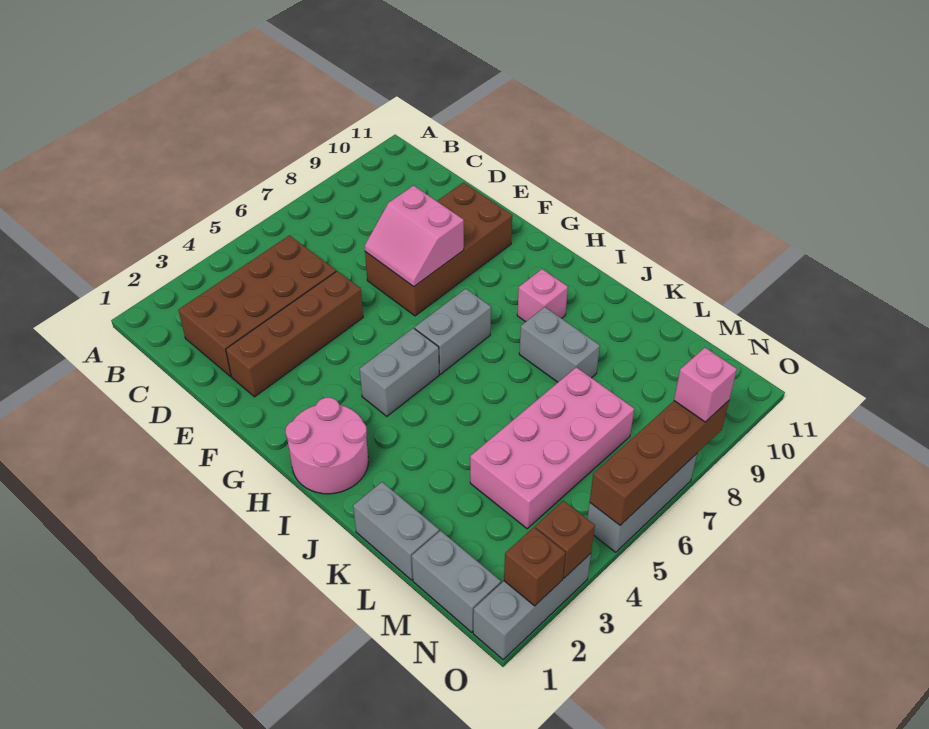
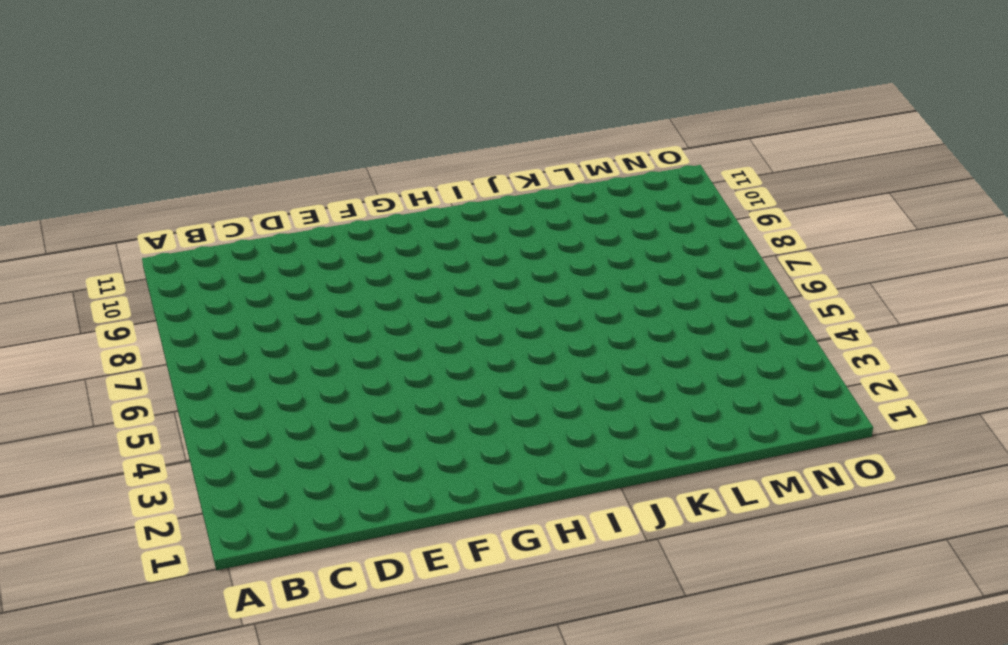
none -> brown 2x4 brick [178,235,336,376]
none -> brown 1x4 brick [226,271,363,397]
none -> brown 2x4 brick [365,183,512,316]

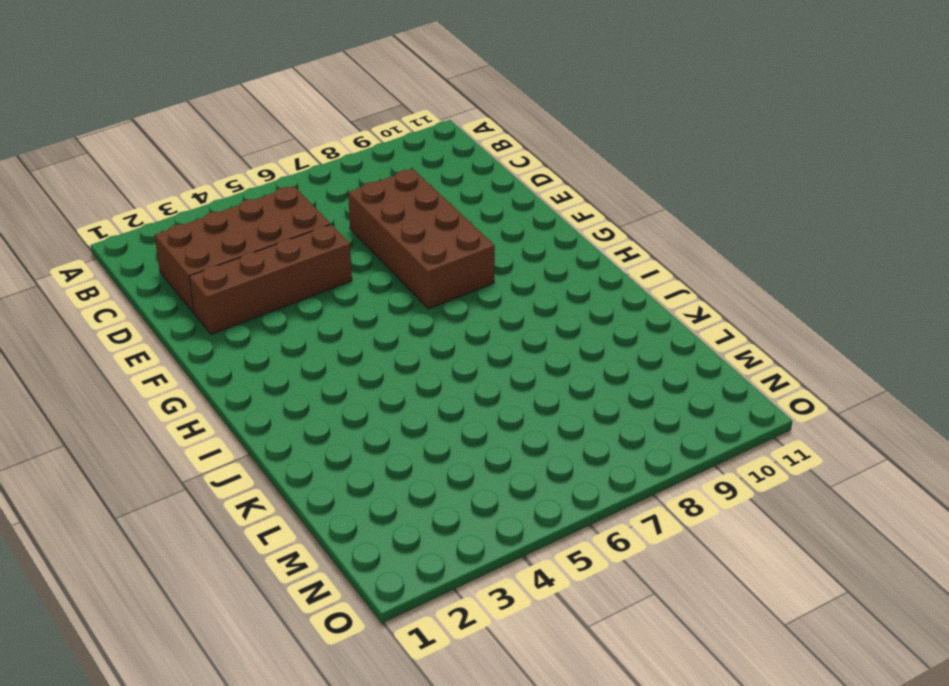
brown 2x4 brick [348,169,495,309] -> brown 2x4 brick turned to [365,183,512,316]
none -> pink 2x2 round brick [286,398,368,494]
none -> grey 1x2 brick [360,328,439,416]
none -> grey 1x2 brick [415,289,491,374]

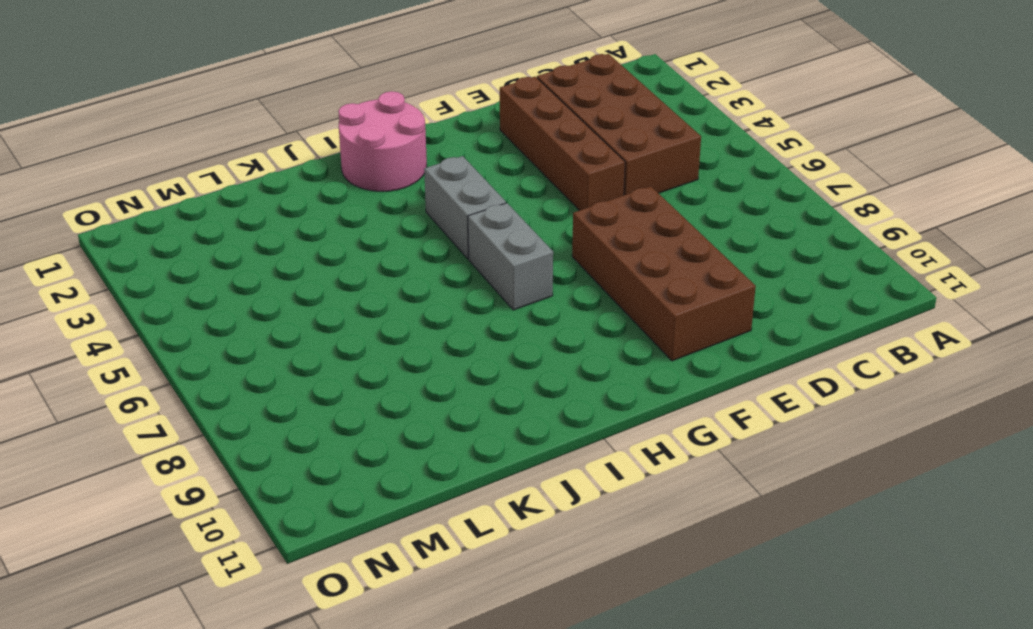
none -> pink 1x1 brick [517,269,568,322]
none -> grey 1x2 brick [519,307,600,382]
none -> grey 1x2 brick [353,482,439,580]

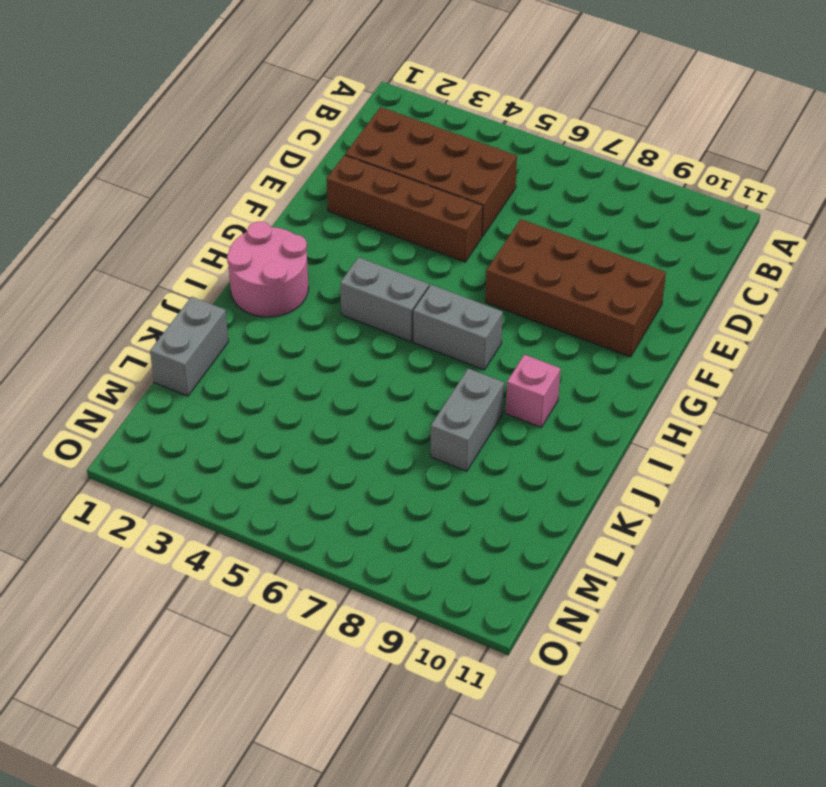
none -> pink 2x4 brick [470,367,634,529]
none -> grey 1x2 brick [412,531,501,632]
none -> grey 1x3 brick [473,554,591,660]

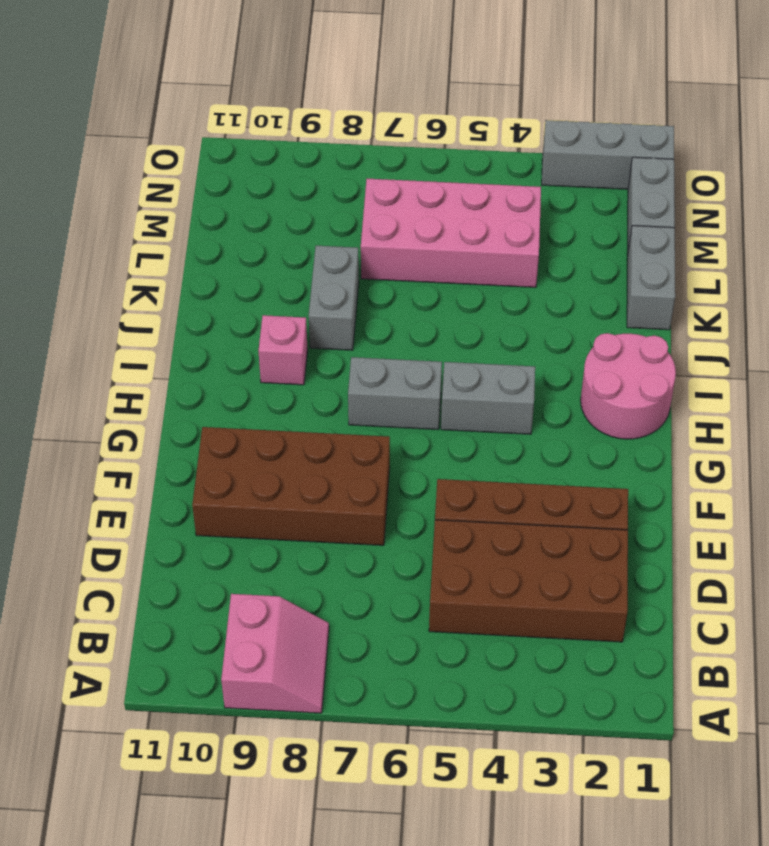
pink 2x2 slope [221,594,329,713] -> pink 2x2 slope moved to [365,186,464,287]
none -> grey 1x3 brick [587,454,697,552]
none -> brown 1x1 brick [504,527,566,606]
none -> brown 1x1 brick [535,501,595,578]

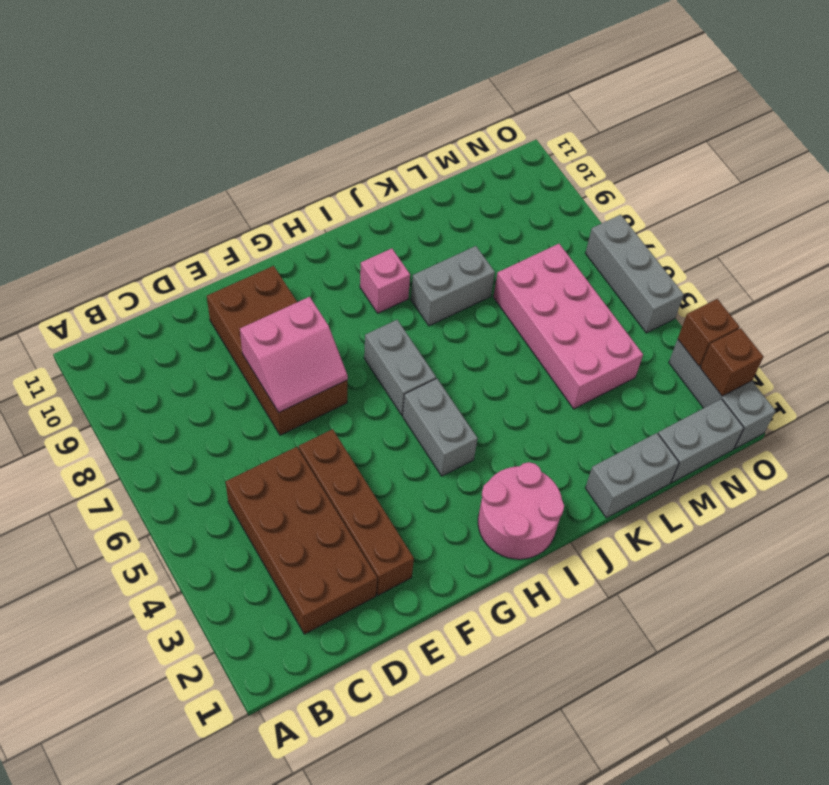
none -> brown 1x4 brick [590,401,729,525]
none -> pink 1x1 brick [674,348,737,422]

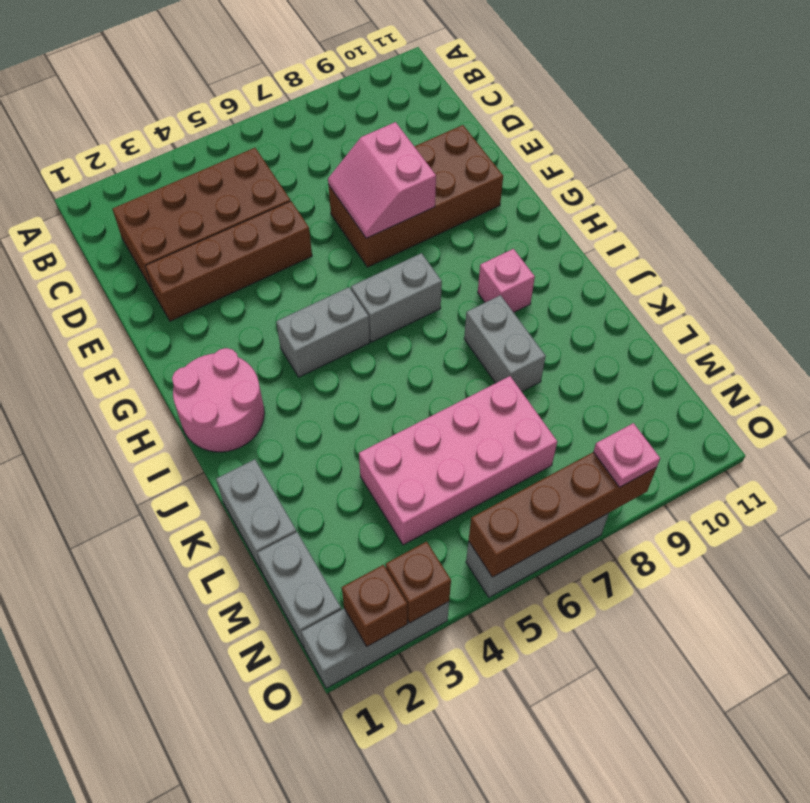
pink 1x1 plate [593,423,660,487] -> pink 1x1 brick [674,348,737,422]

